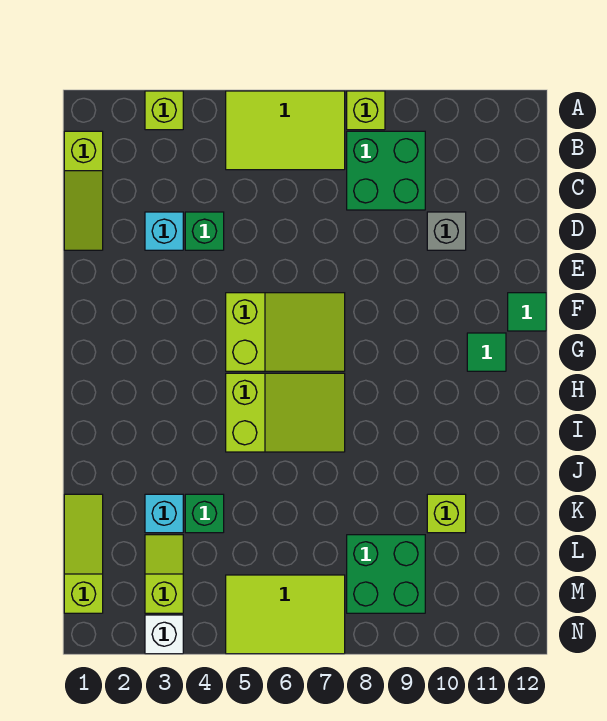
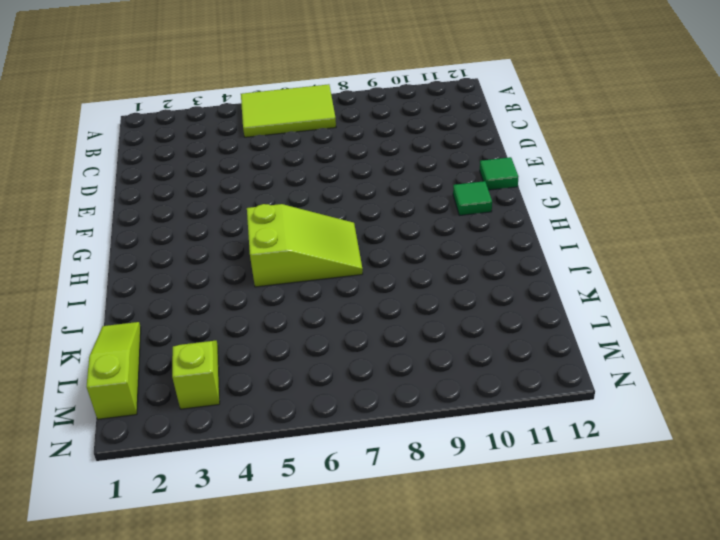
none -> lime 1x1 brick [145,91,183,130]
none -> lime 1x1 brick [347,91,385,130]
none -> lime 1x3 slope [64,131,103,250]

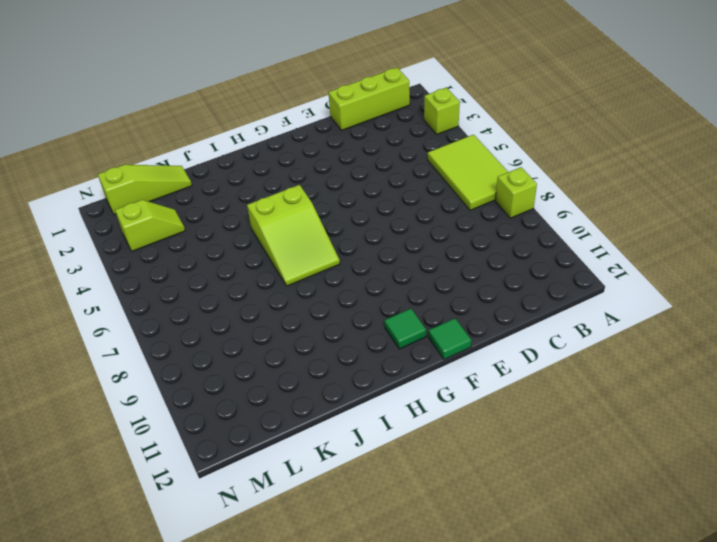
lime 1x3 brick [328,68,410,130] -> lime 1x3 slope [64,131,103,250]
none -> green 2x2 brick [347,131,425,210]
none -> cyan 1x1 brick [145,212,183,250]
none -> green 1x1 brick [185,212,224,250]

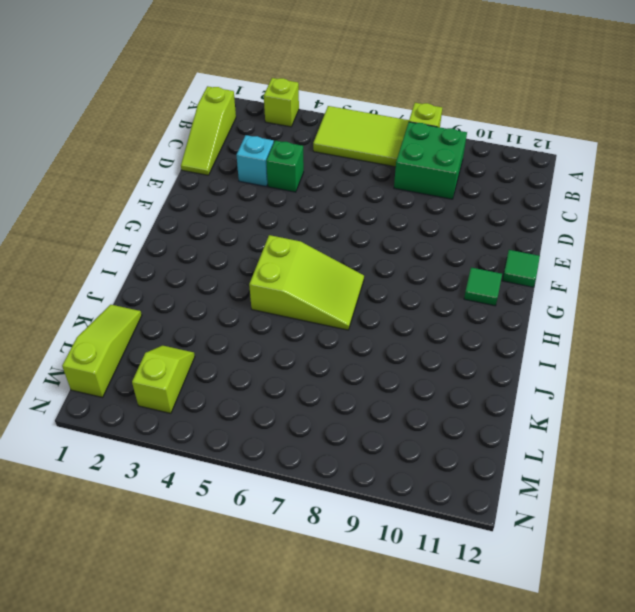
none -> grey 1x1 brick [427,212,466,250]
none -> lime 2x3 slope [226,293,345,371]
none -> cyan 1x1 brick [145,494,183,533]

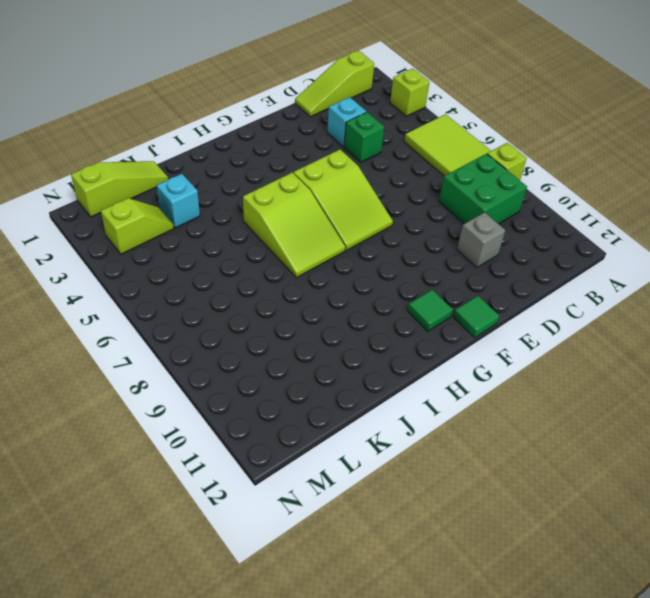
none -> green 1x1 brick [185,494,224,533]
none -> lime 1x1 brick [427,494,466,533]
none -> green 2x2 brick [347,535,425,613]

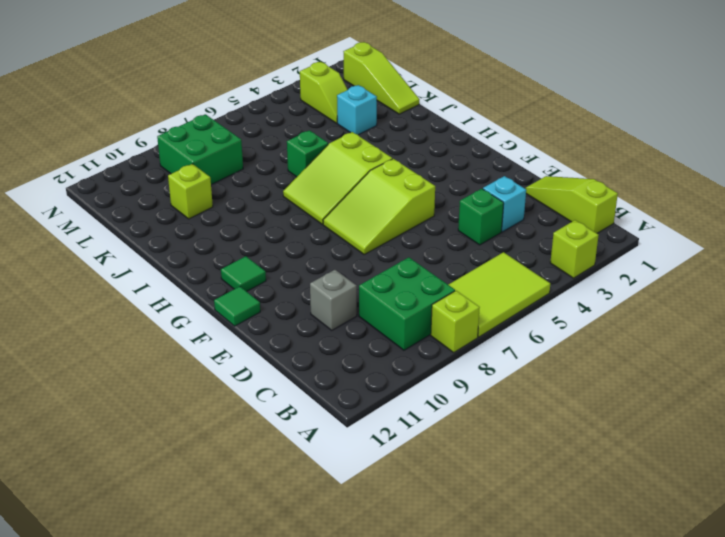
green 1x1 brick [287,130,328,177] -> green 1x1 brick moved to [185,494,224,533]
none -> lime 2x3 tile [226,575,345,654]
none -> white 1x1 brick [145,615,183,654]

